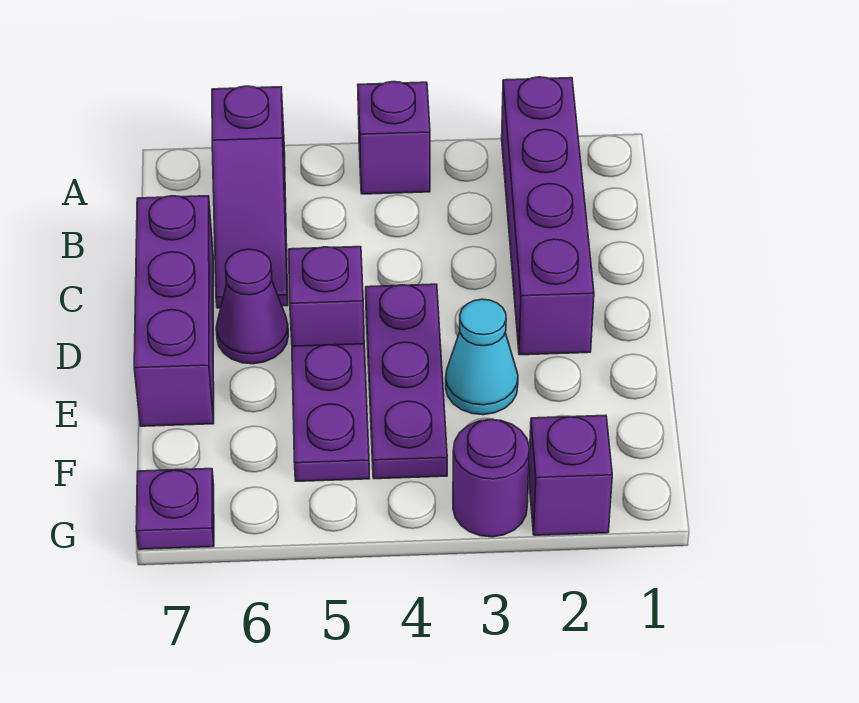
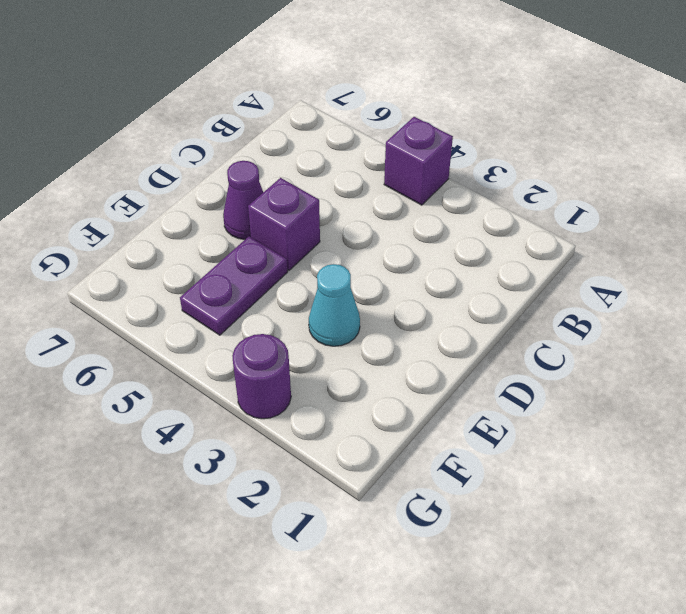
none -> purple 1x4 brick [502,77,594,355]
none -> purple 1x3 slope [212,86,288,308]
none -> purple 1x3 brick [134,196,214,426]

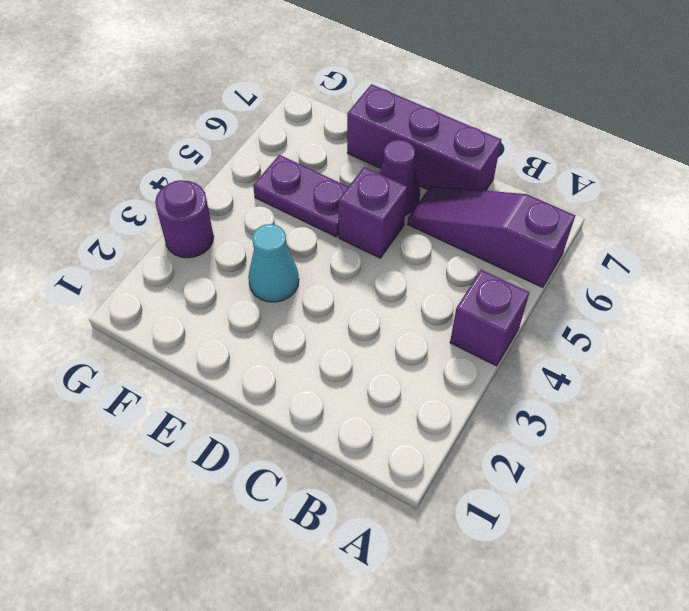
none -> purple 1x4 brick [502,77,594,355]
none -> purple 1x3 plate [366,284,447,479]
none -> purple 1x1 brick [529,415,612,535]

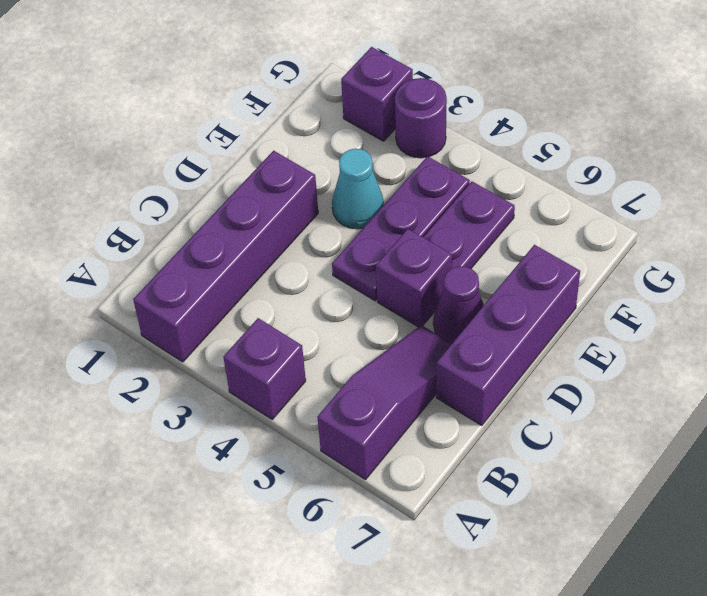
none -> purple 1x1 plate [136,469,214,549]

